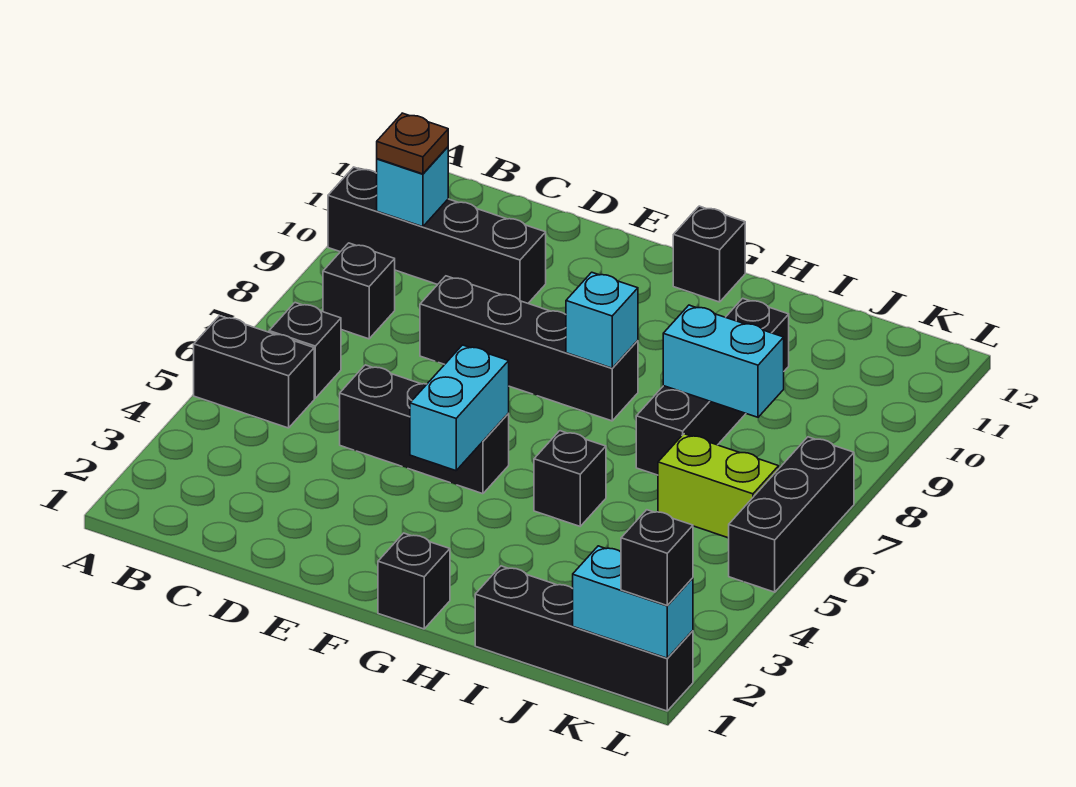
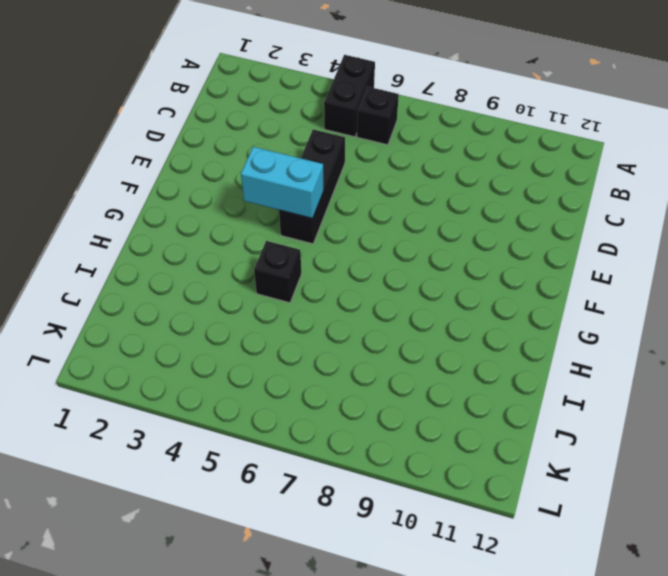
none -> black 1x4 brick [328,167,546,303]
none -> black 1x1 brick [323,243,395,339]
none -> black 1x4 brick [420,276,638,421]

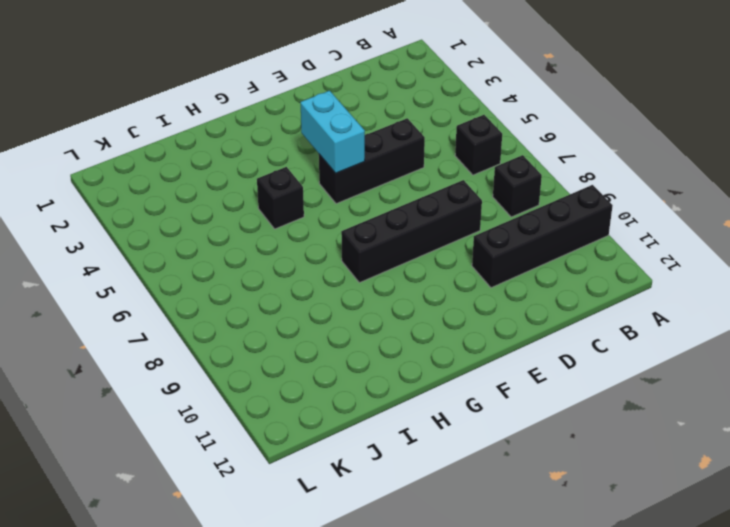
none -> black 1x2 brick [194,316,314,428]
none -> black 1x1 brick [378,533,450,629]
none -> black 1x1 brick [673,206,745,302]

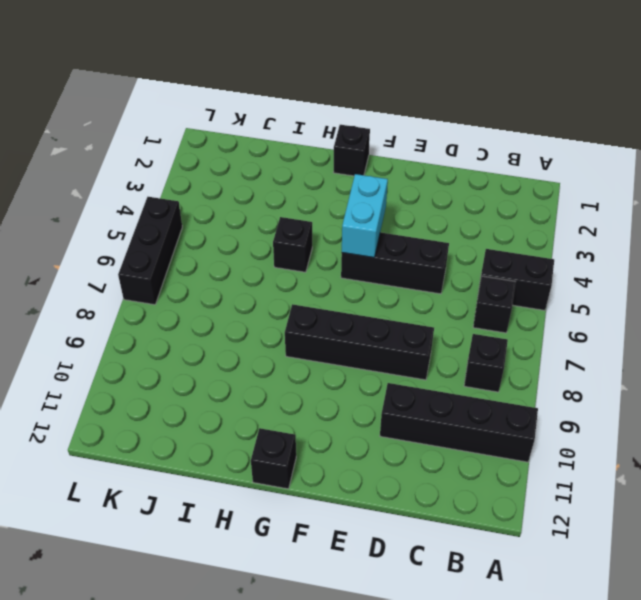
none -> black 1x4 brick [475,566,693,711]
none -> black 1x4 brick [636,298,789,475]
none -> lime 1x2 brick [658,434,779,538]

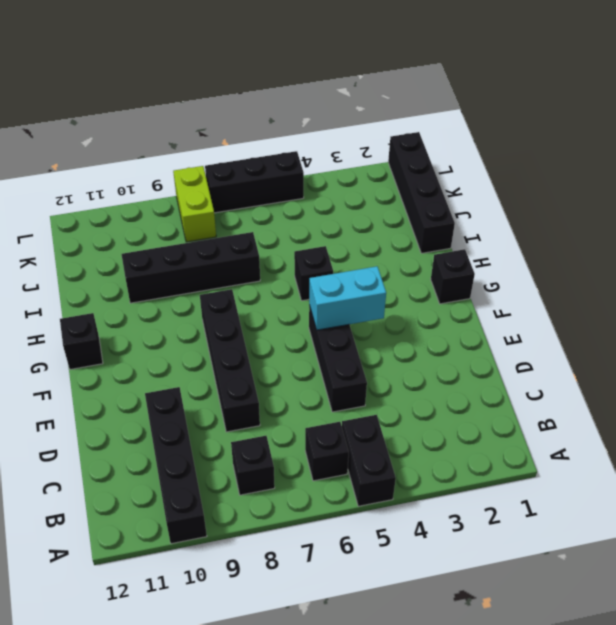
lime 1x2 brick [173,166,216,242] -> lime 1x2 brick moved to [658,434,779,538]
none -> cyan 1x1 brick [377,147,448,227]
none -> cyan 1x1 brick [566,272,638,368]
none -> cyan 1x2 brick [663,305,784,417]

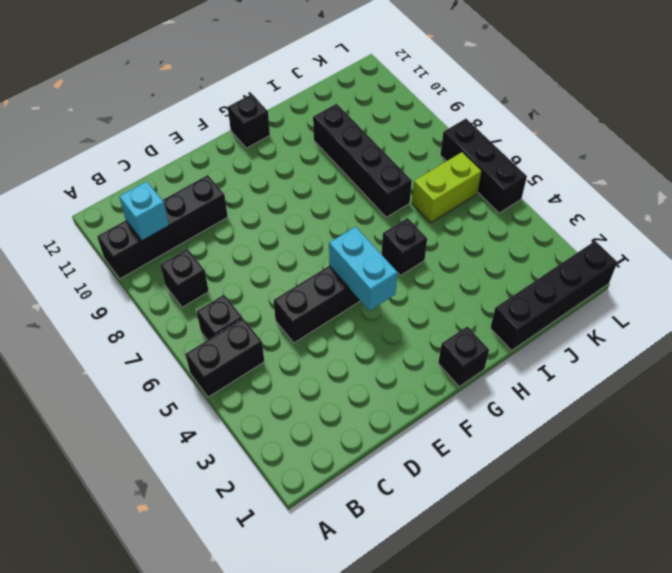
none -> black 1x4 brick [420,276,638,421]
none -> cyan 1x1 brick [566,272,638,368]
none -> cyan 1x2 brick [663,305,784,417]

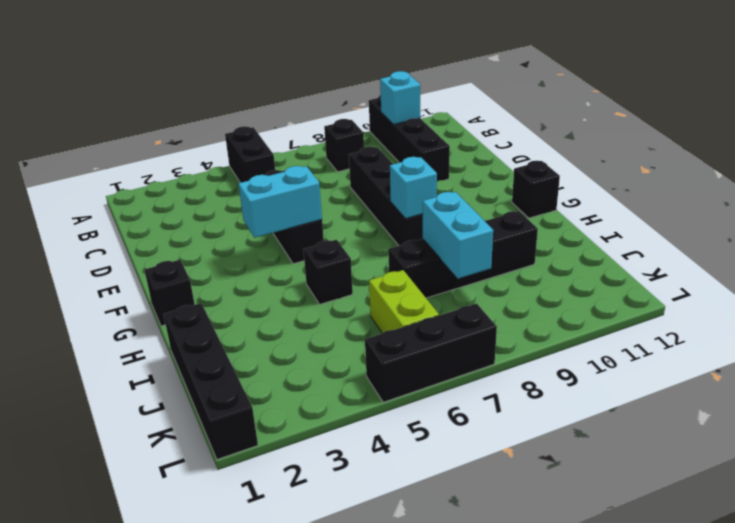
none -> black 1x1 brick [269,303,341,398]
none -> cyan 1x2 brick [573,546,693,658]
none -> brown 1x1 plate [377,113,448,174]

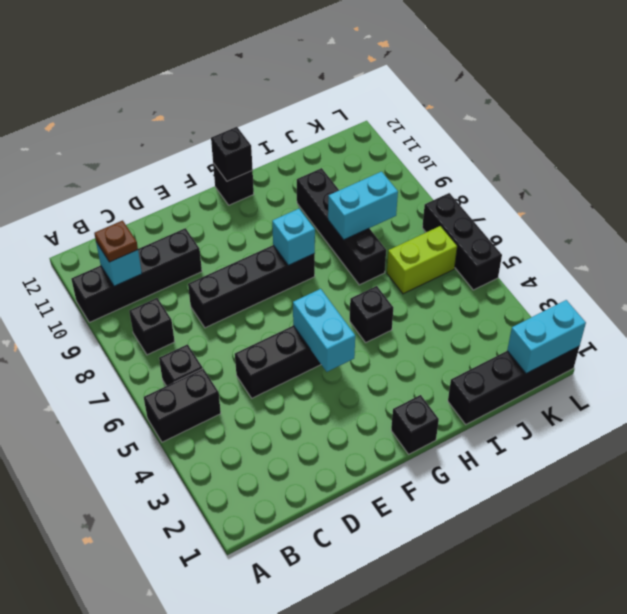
black 1x1 brick [211,127,253,181] -> black 1x1 brick moved to [621,510,693,606]

